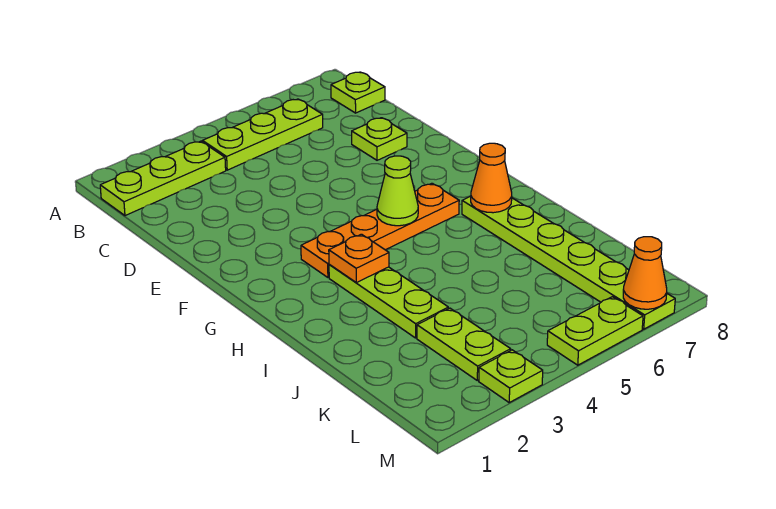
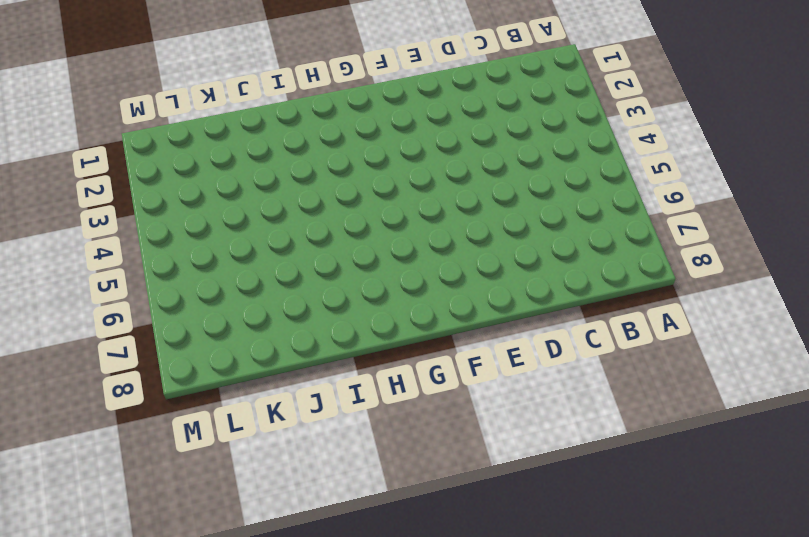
none -> lime 1x3 plate [100,141,226,216]
none -> lime 1x3 plate [203,99,323,170]
none -> lime 1x1 plate [331,72,385,113]

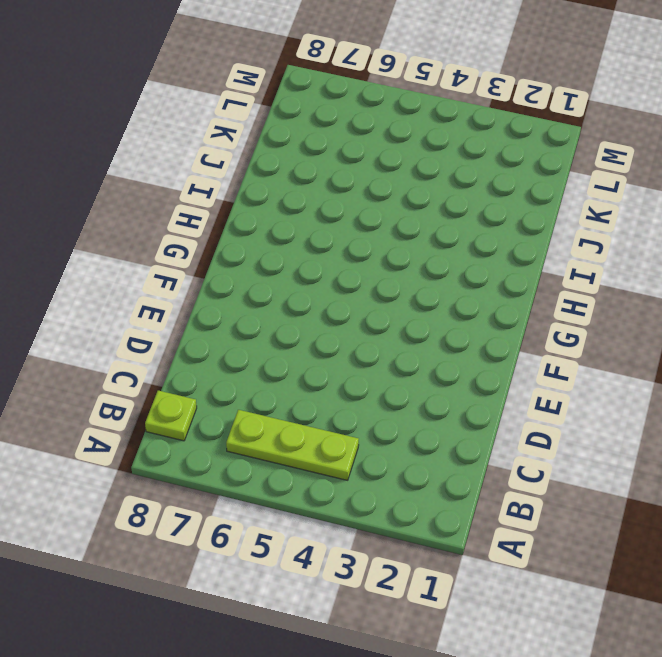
none -> lime 1x3 plate [100,141,226,216]
none -> lime 1x1 plate [352,118,407,160]
none -> orange 1x4 plate [301,183,459,277]

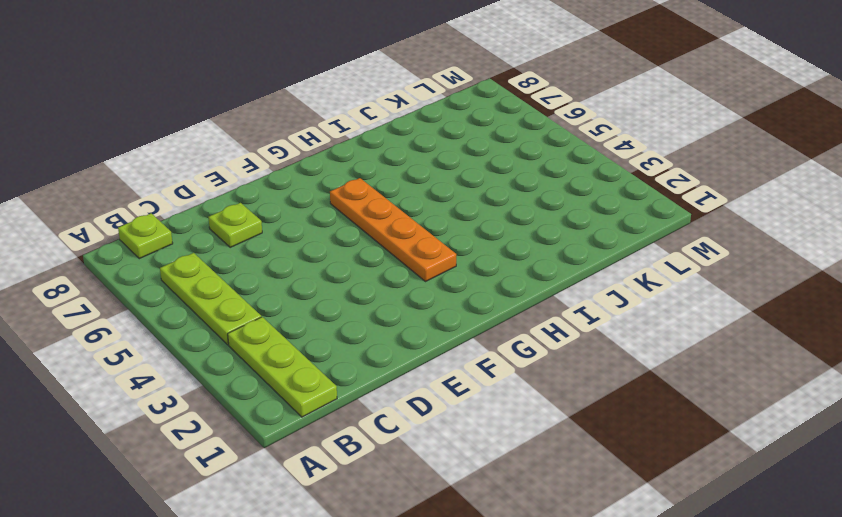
none -> lime 1x3 plate [329,264,448,338]
none -> lime 1x6 plate [462,196,675,329]
none -> lime 1x2 plate [417,308,511,380]

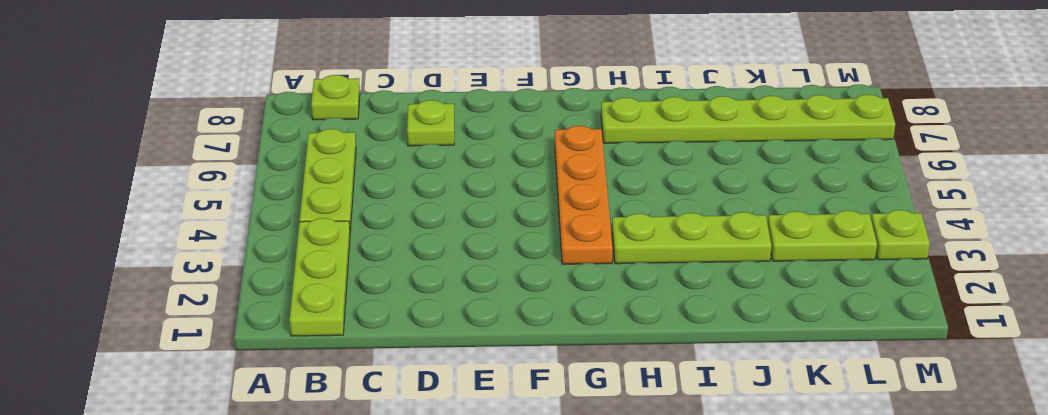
none -> lime 1x2 plate [547,297,643,365]
none -> lime 1x1 cone [377,156,418,226]
none -> orange 1x1 plate [329,234,389,283]

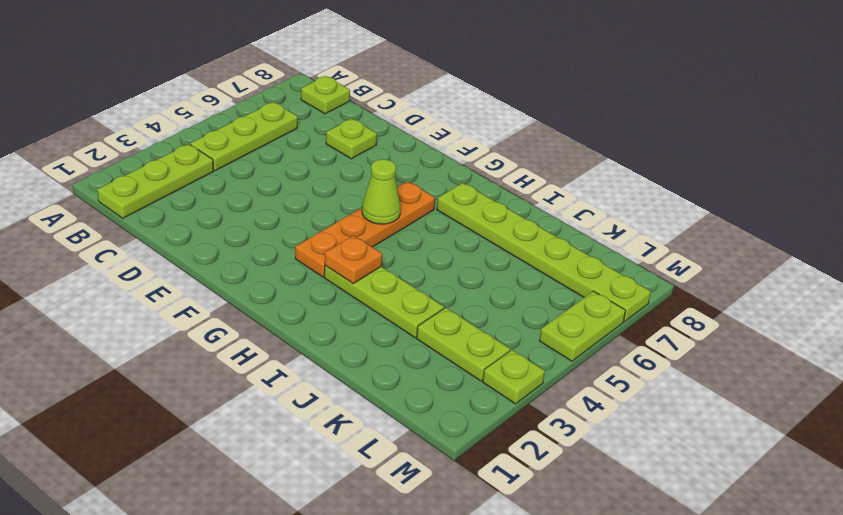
none -> orange 1x1 cone [471,143,512,213]
none -> orange 1x1 cone [623,237,667,309]

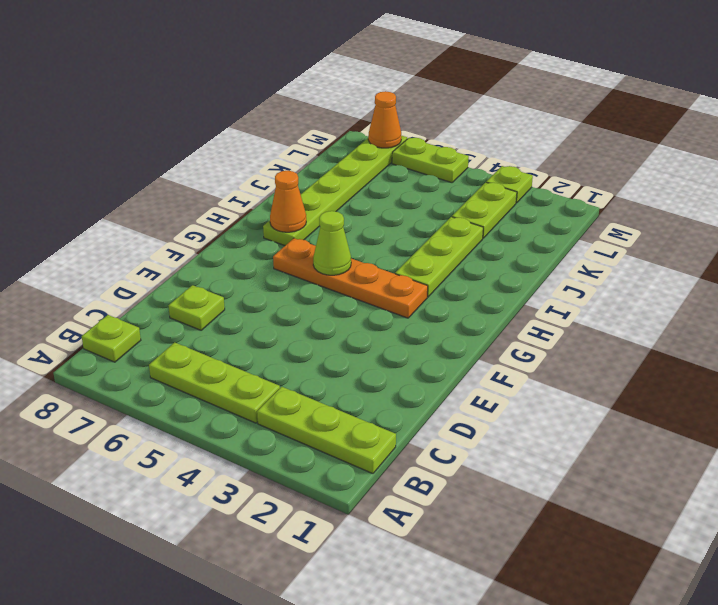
none -> orange 1x1 plate [329,234,389,283]

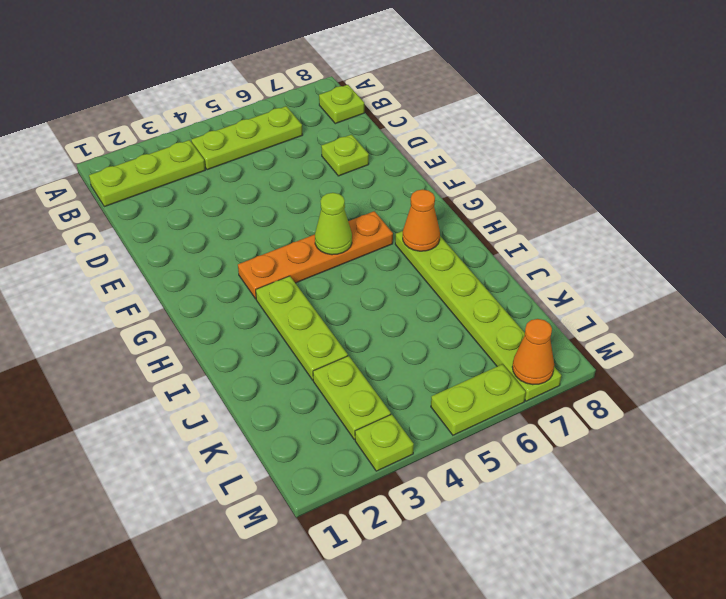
none -> orange 1x1 plate [329,234,389,283]

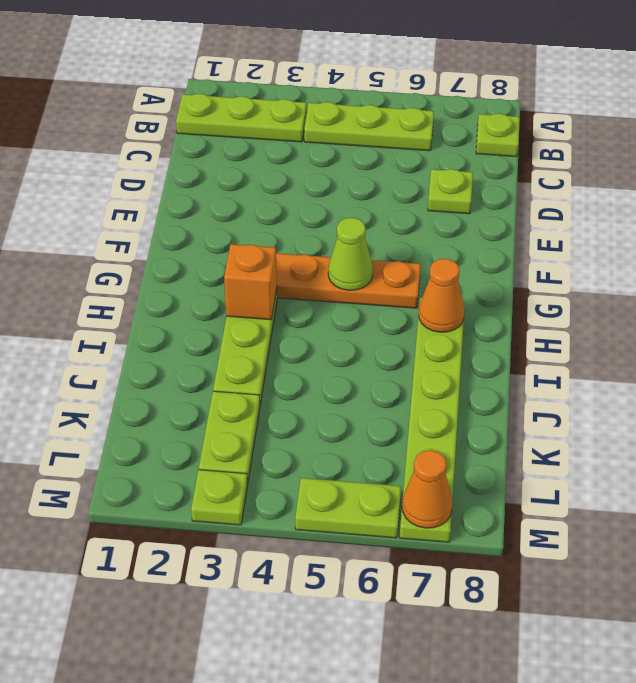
orange 1x1 brick [224,244,277,320] -> orange 1x1 plate [329,234,389,283]

